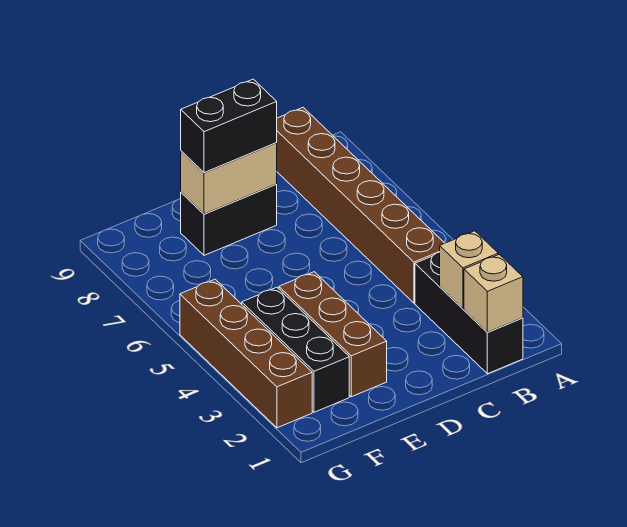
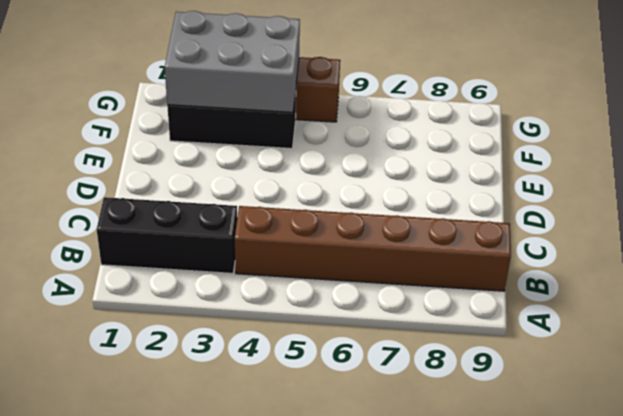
grey 2x3 brick [165,11,300,112] -> none
none -> black 1x2 brick [181,184,277,255]
none -> brown 1x3 brick [279,272,387,397]

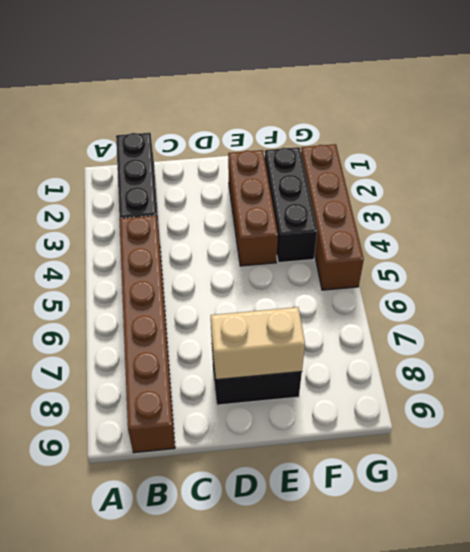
none -> tan 1x1 brick [464,254,523,332]
none -> tan 1x1 brick [440,231,498,309]

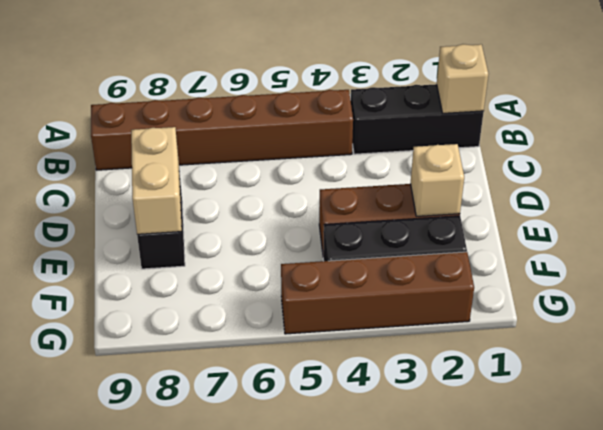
tan 1x1 brick [411,144,464,217] -> tan 1x1 brick moved to [440,231,498,309]
none -> black 1x2 brick [181,79,277,173]

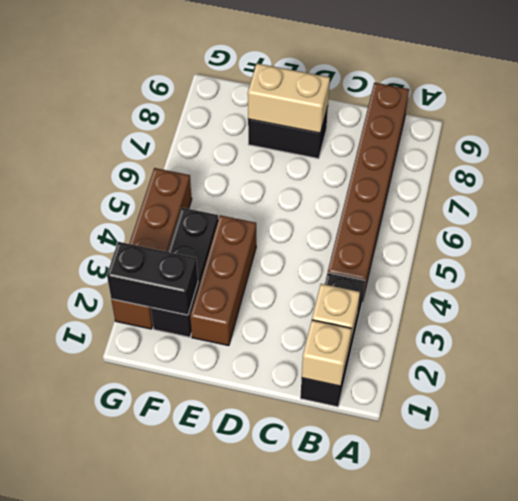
black 1x2 brick [107,242,198,315] -> black 1x2 brick moved to [181,79,277,173]

